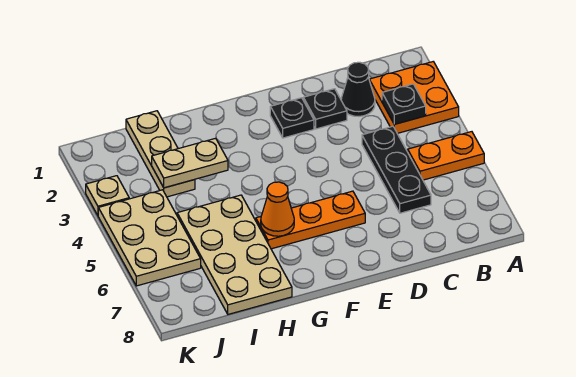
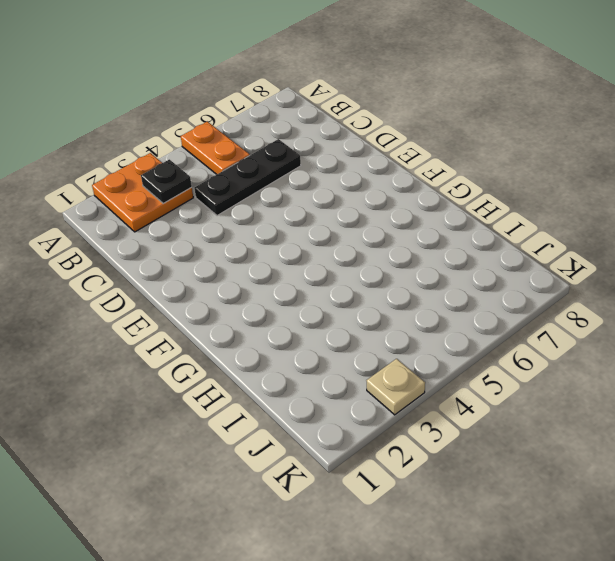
none -> black 1x1 cone [341,62,375,116]
none -> black 1x1 plate [303,89,347,129]
none -> black 1x1 plate [270,98,314,138]

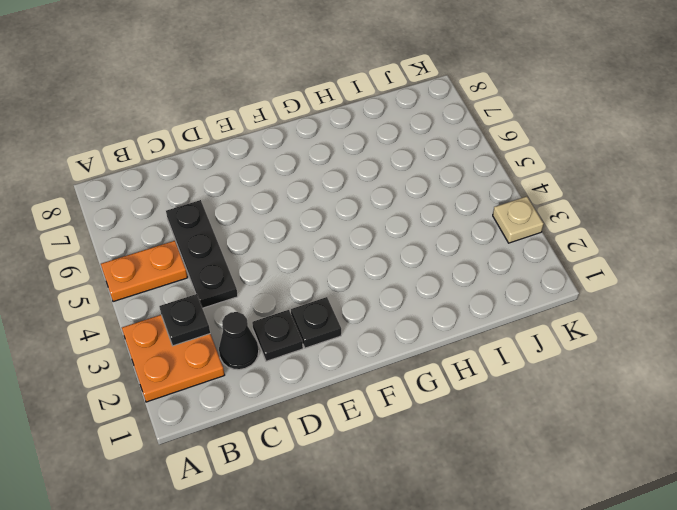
none -> orange 1x3 plate [256,191,365,249]
none -> tan 2x4 plate [177,195,292,314]
none -> tan 1x3 plate [126,111,195,197]

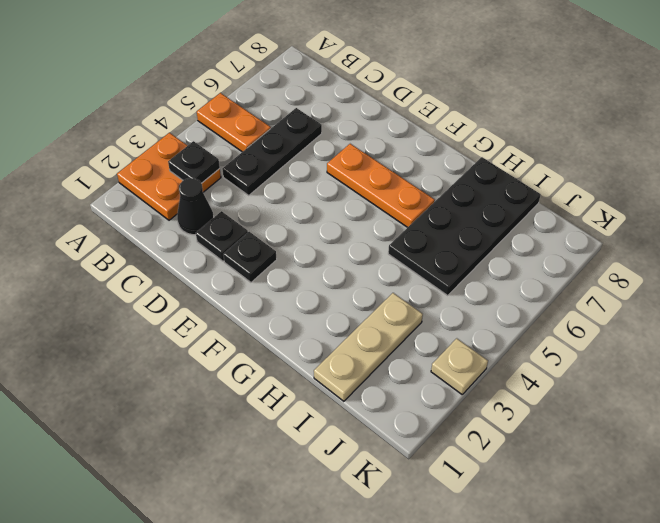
black 2x4 plate [388,157,541,295] -> tan 2x4 plate [177,195,292,314]
none -> tan 2x3 plate [98,190,201,286]
none -> orange 1x1 cone [261,182,294,236]
none -> tan 1x2 plate [152,138,228,188]

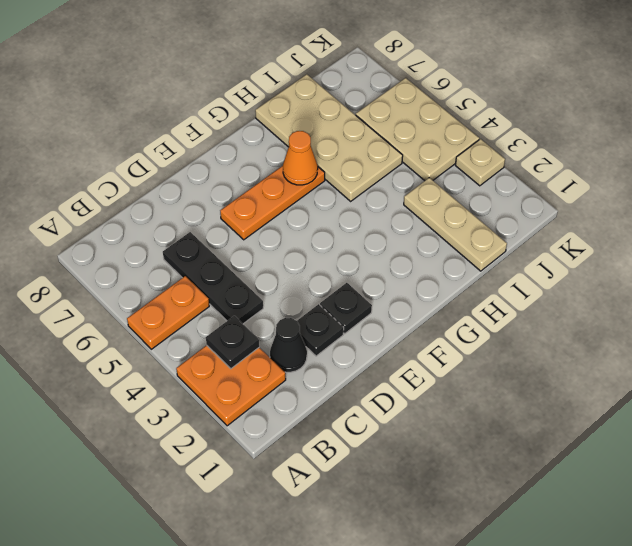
none -> tan 1x2 plate [152,138,228,188]

